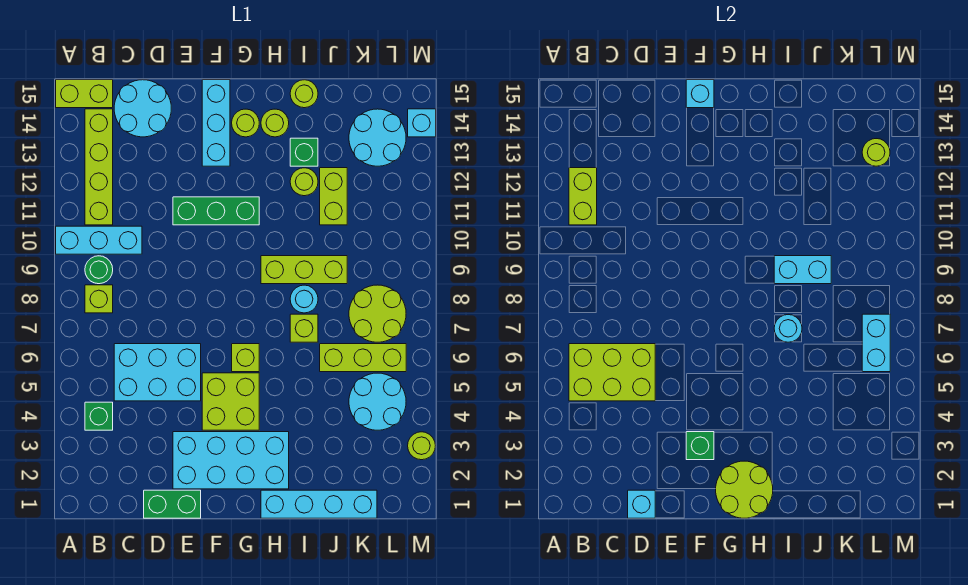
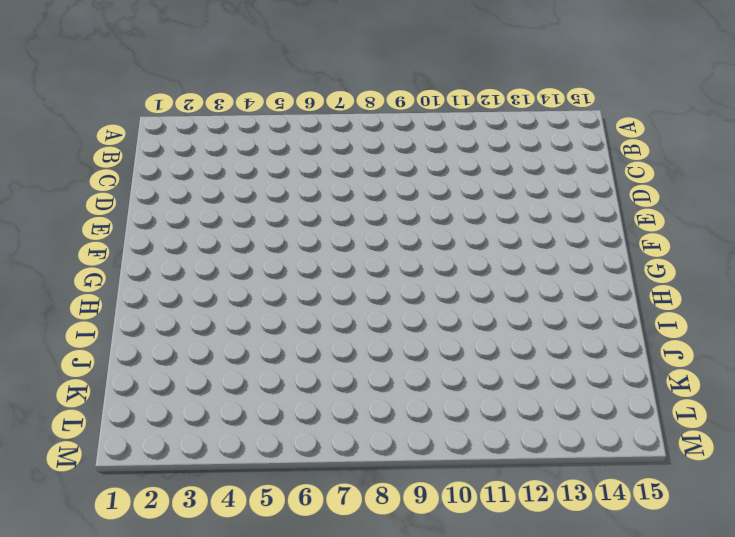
none -> cyan 1x3 brick [56,226,142,254]
none -> lime 1x2 brick [56,80,113,108]
none -> green 1x1 brick [85,402,113,430]
none -> lime 1x1 brick [85,285,113,313]

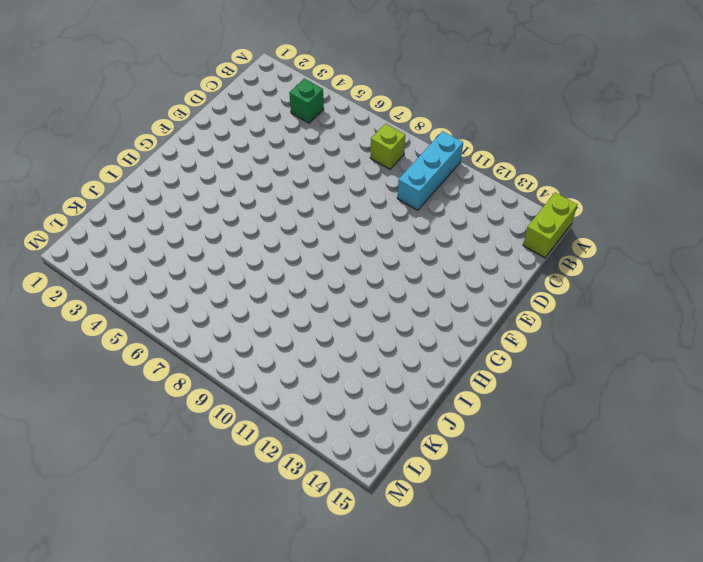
none -> green 1x1 round brick [85,256,113,284]
none -> lime 1x4 brick [85,109,113,225]
none -> cyan 2x3 brick [114,344,201,401]
none -> cyan 2x2 round brick [114,80,171,137]

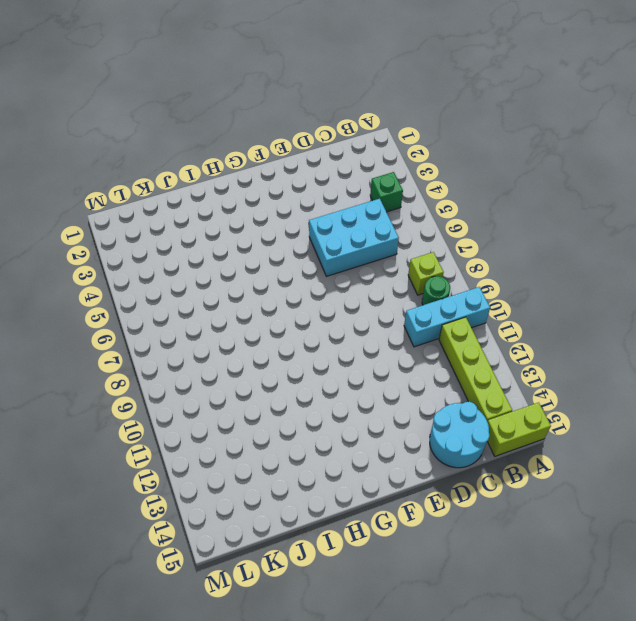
none -> green 1x2 brick [144,490,201,518]
none -> cyan 2x4 brick [173,432,289,489]
none -> green 1x3 brick [173,197,259,225]
none -> lime 2x2 brick [202,373,259,430]

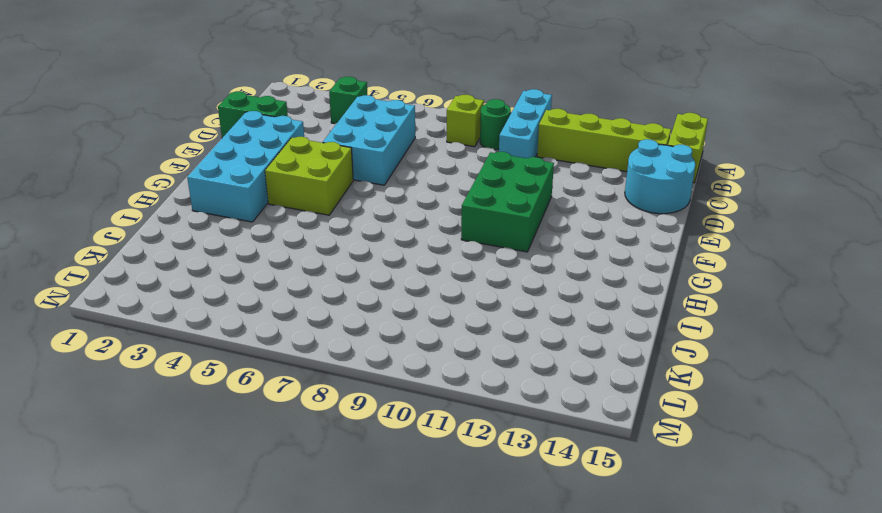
green 1x2 brick [218,91,288,138] -> green 1x2 brick turned to [144,490,201,518]
green 2x3 brick [461,152,554,252] -> green 1x3 brick [173,197,259,225]
none -> cyan 1x3 brick [202,80,230,166]
none -> lime 1x1 brick [232,344,259,372]
none -> lime 1x1 round brick [232,109,259,137]
none -> cyan 1x4 brick [261,490,377,518]

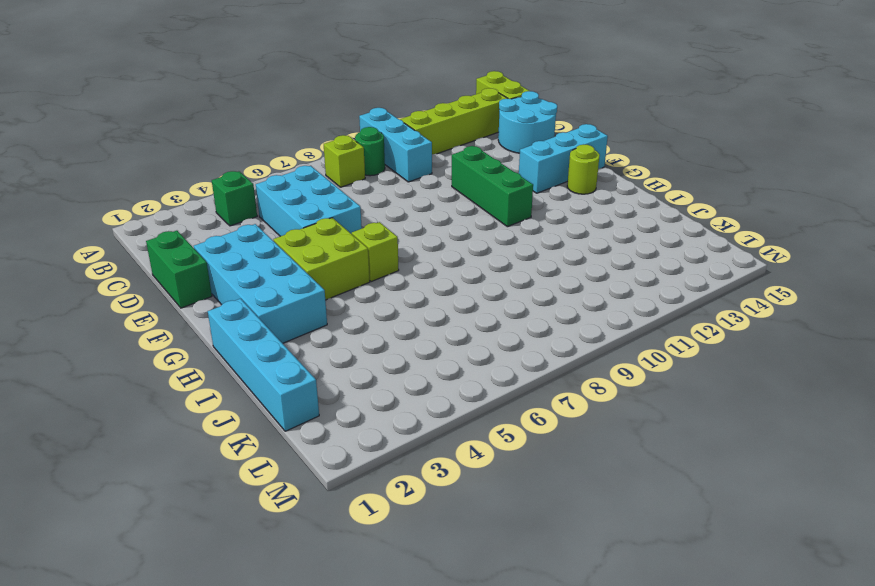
none -> lime 1x3 brick [261,256,347,284]
none -> lime 1x1 round brick [261,109,289,137]
none -> lime 1x1 brick [290,314,318,342]
none -> cyan 1x1 round brick [290,285,318,313]

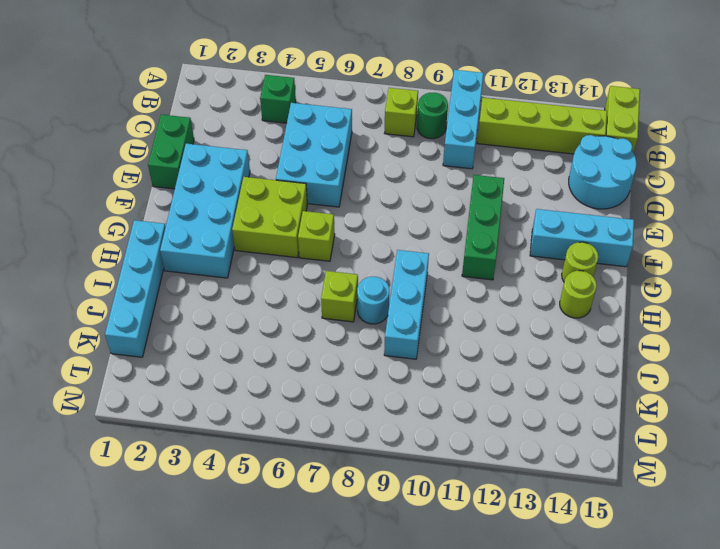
cyan 1x3 brick [384,250,429,359] -> lime 1x3 brick [261,256,347,284]
none -> lime 1x1 round brick [290,168,318,196]
none -> green 1x1 brick [290,138,318,166]
none -> lime 1x1 round brick [290,80,318,108]
none -> lime 1x3 brick [320,344,406,372]

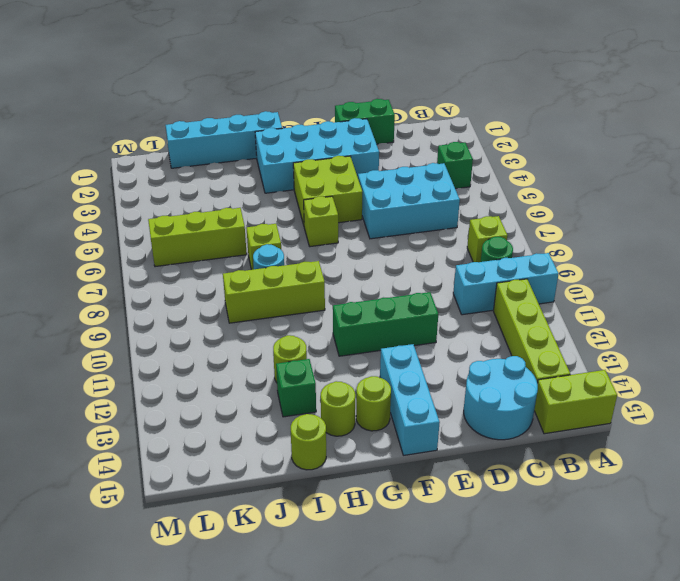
none -> lime 1x2 brick [320,168,347,225]
none -> cyan 2x2 round brick [349,373,406,430]
none -> lime 2x2 round brick [349,285,406,342]
none -> cyan 2x2 round brick [349,109,406,166]

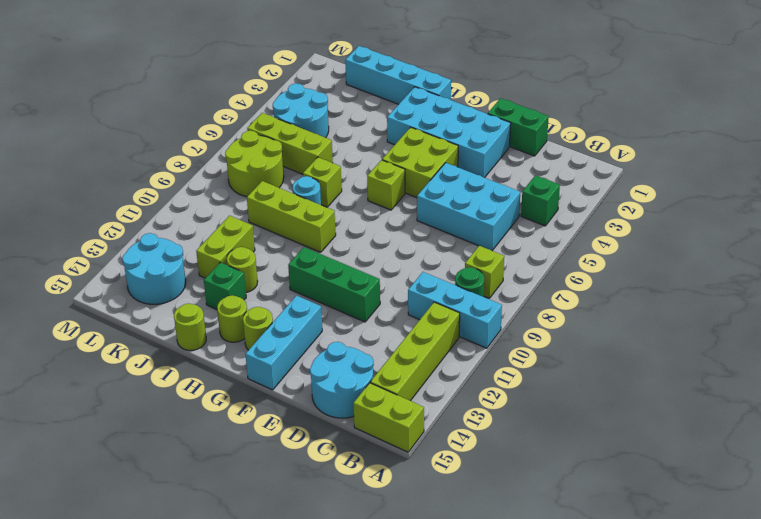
none -> lime 1x1 round brick [408,432,435,460]
none -> cyan 1x1 brick [408,109,436,137]
none -> lime 2x3 brick [569,344,655,401]
none -> lime 1x2 brick [569,168,597,225]

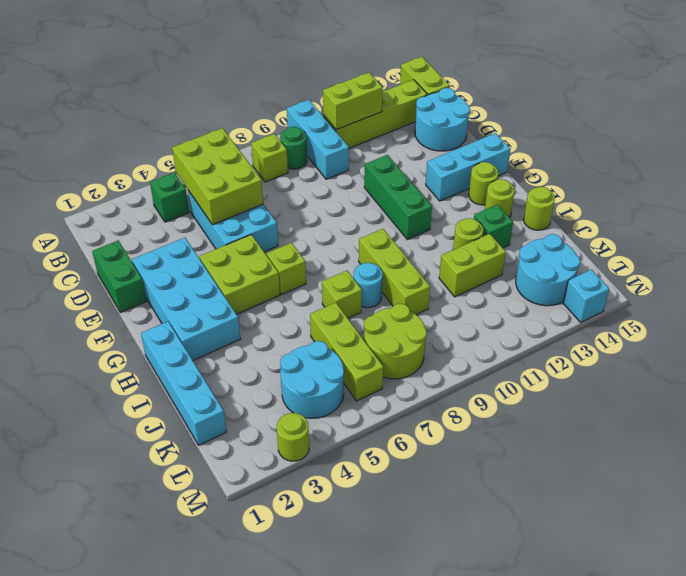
none -> cyan 1x1 brick [628,490,655,518]
none -> green 1x1 brick [686,432,714,460]
none -> cyan 1x1 brick [686,80,714,108]
none -> lime 2x2 round brick [716,461,773,518]

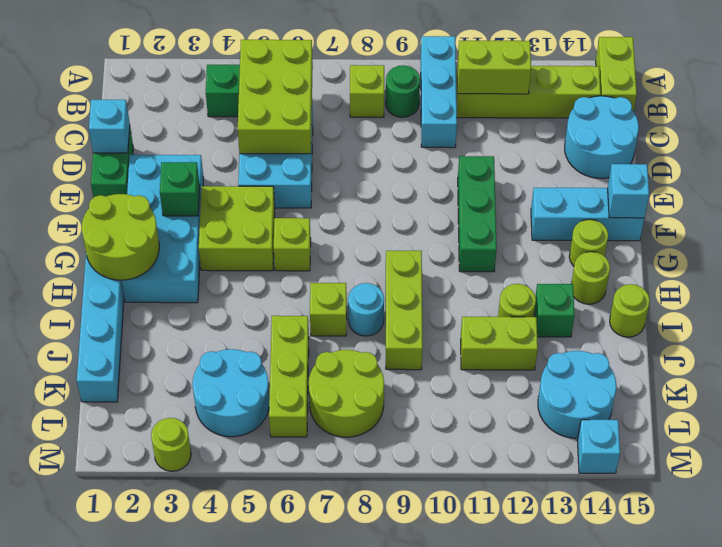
none -> cyan 1x1 round brick [774,315,802,342]
none -> cyan 1x2 brick [774,256,831,284]
none -> cyan 1x2 brick [862,314,890,372]
none -> lime 1x1 round brick [862,139,890,166]

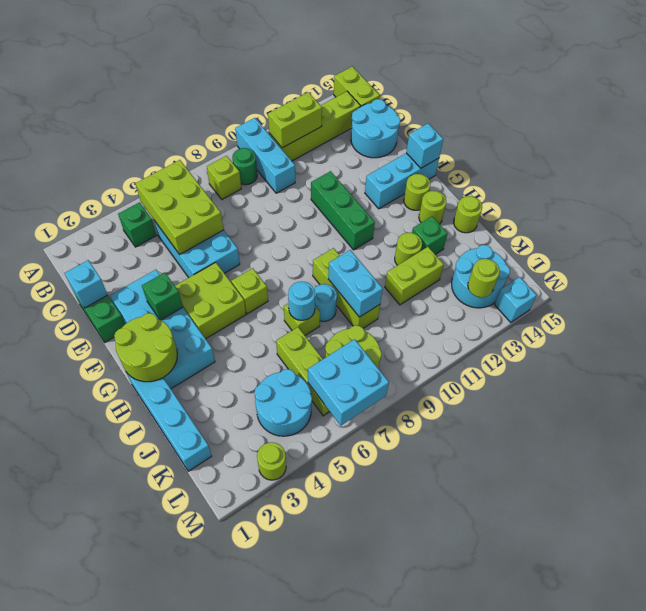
cyan 2x2 brick [308,339,389,426] -> cyan 1x2 brick [862,314,890,372]

